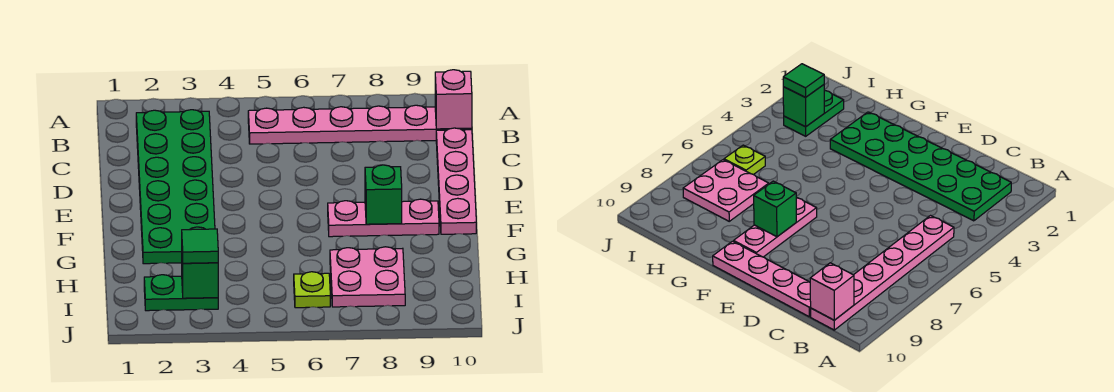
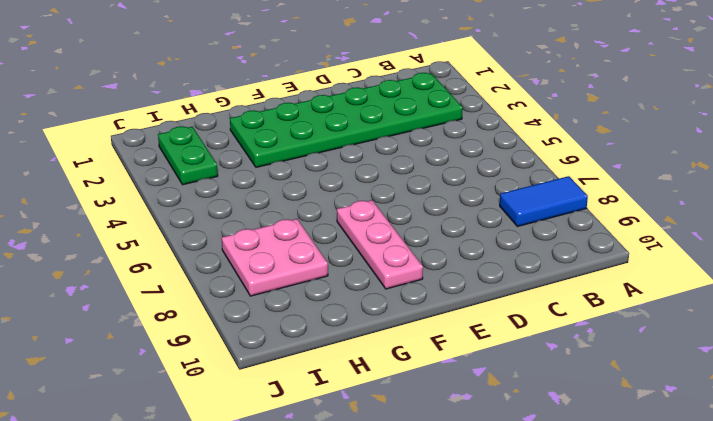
blue 1x2 tile [500,176,588,227] -> pink 1x6 plate [248,105,472,144]
none -> pink 1x4 plate [436,128,476,234]
none -> lime 1x1 plate [294,272,330,308]

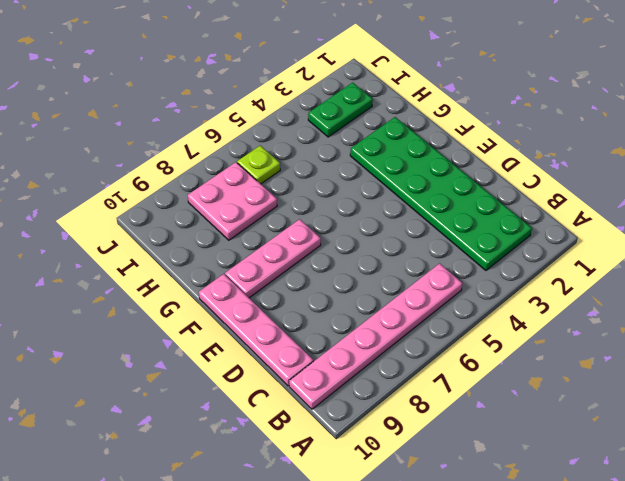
none -> pink 1x1 brick [435,70,472,129]
none -> green 1x1 brick [365,165,402,224]

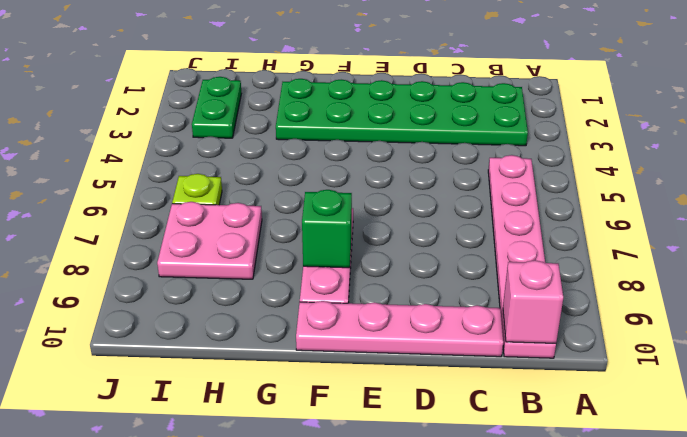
none -> green 1x1 brick [182,258,218,298]
none -> green 1x1 tile [182,229,218,263]

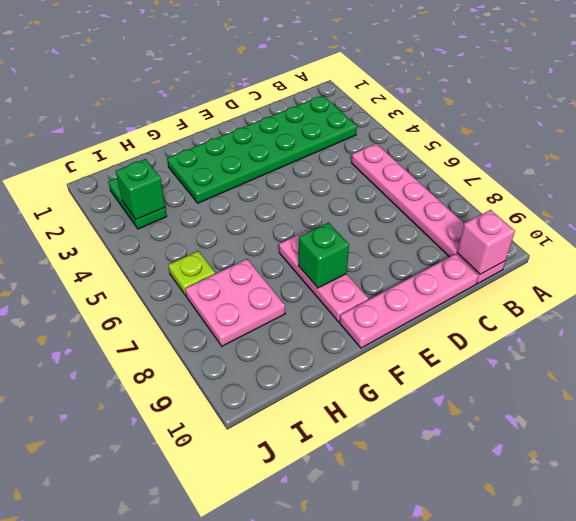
none -> green 1x1 tile [182,229,218,263]

